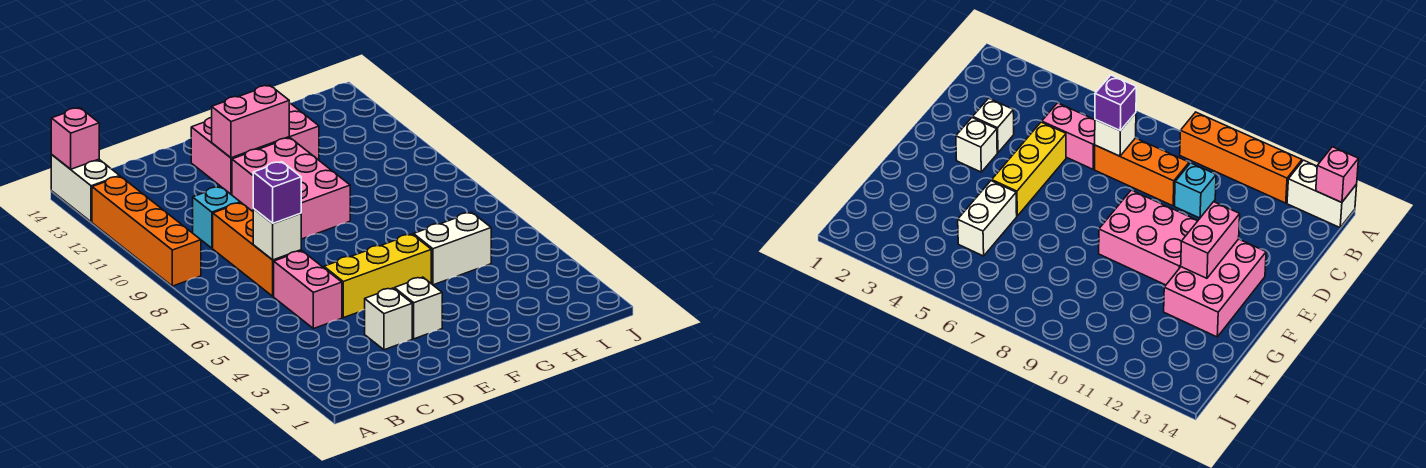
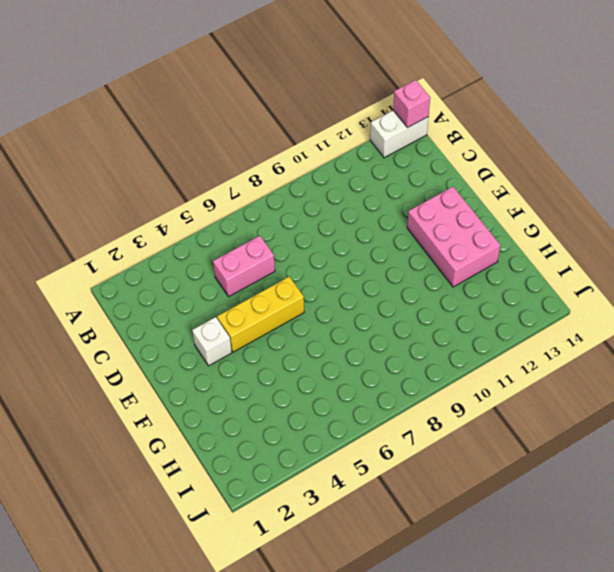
yellow 1x3 brick [217,277,304,352] -> yellow 1x3 brick turned to [324,234,431,318]
none -> orange 1x4 brick [92,176,201,286]
none -> orange 1x3 brick [213,203,301,296]
none -> cyan 1x1 brick [193,187,240,248]

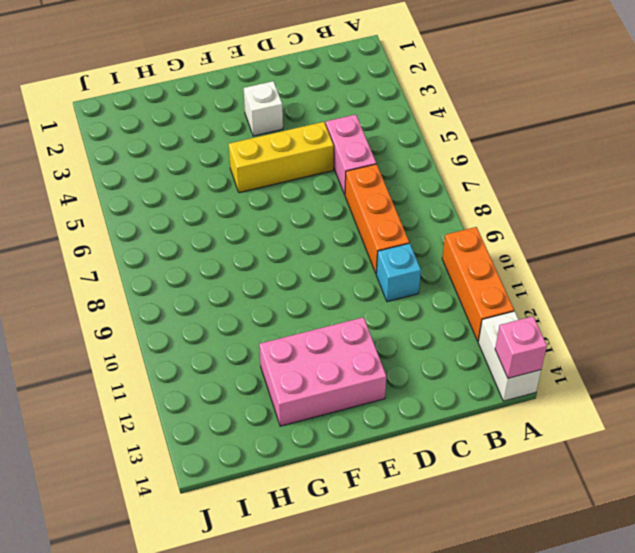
orange 1x3 brick [442,227,514,341] -> orange 1x4 brick [92,176,201,286]
none -> white 1x1 brick [365,288,412,350]
none -> pink 2x3 brick [232,138,350,239]
none -> white 1x2 brick [414,212,491,285]

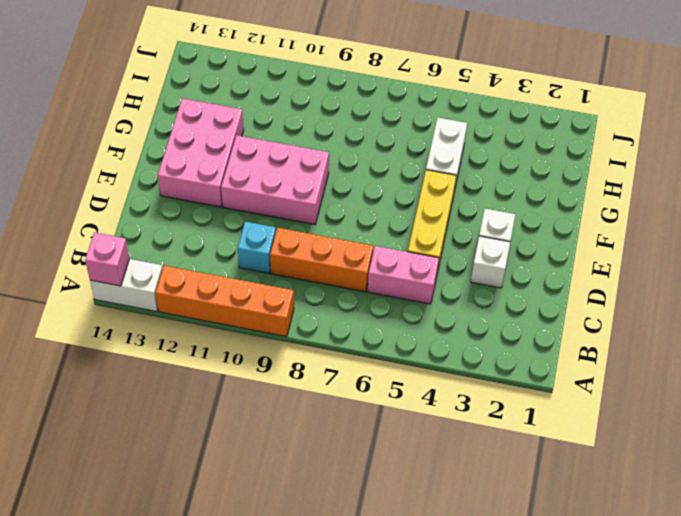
none -> white 1x1 brick [253,209,301,260]
none -> pink 1x2 brick [212,85,289,158]
none -> purple 1x1 brick [253,162,301,223]

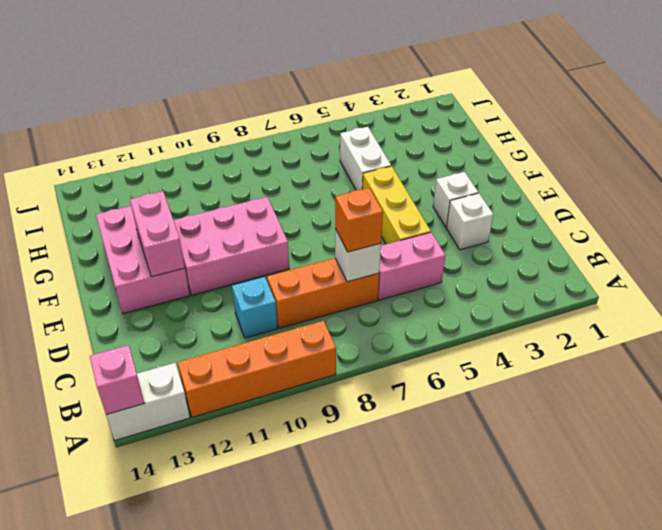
orange 1x1 brick [335,188,383,252] -> purple 1x1 brick [253,162,301,223]

